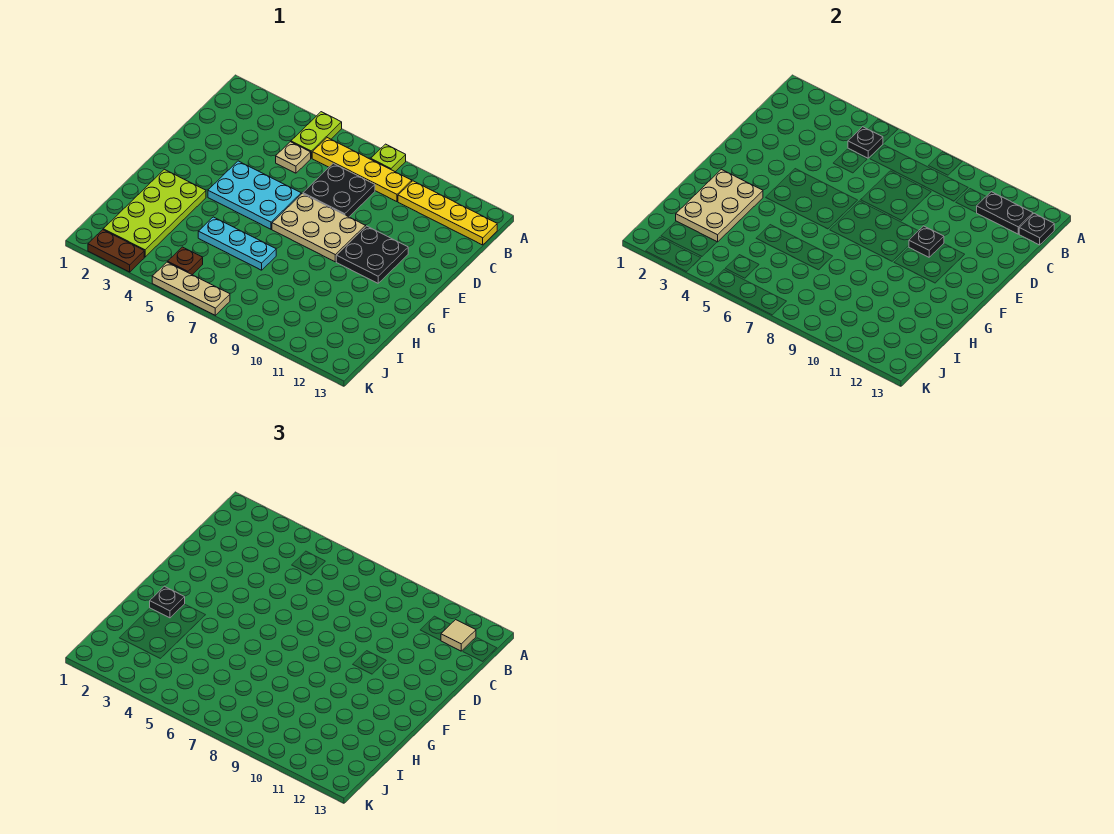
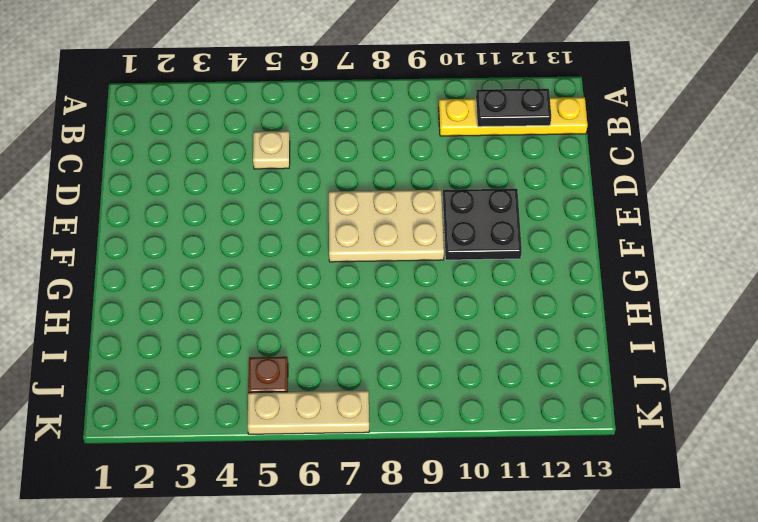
none -> lime 1x2 plate [291,112,342,158]
none -> lime 1x1 plate [371,144,406,172]
none -> yellow 1x4 plate [312,138,412,202]

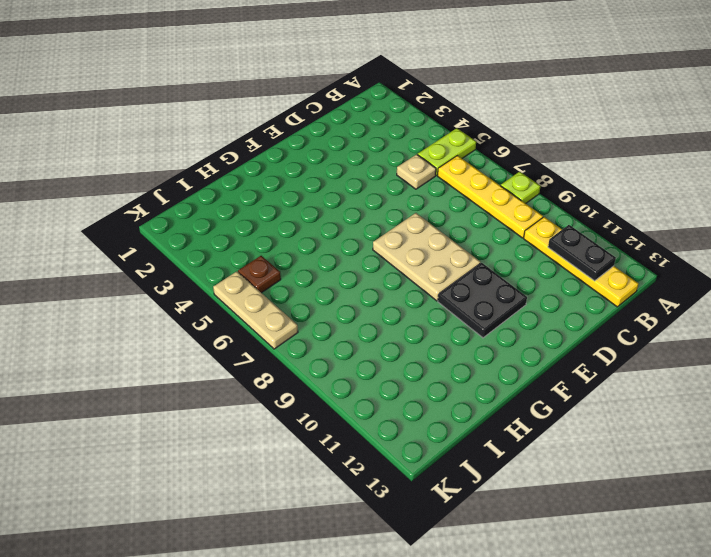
none -> black 2x2 plate [303,163,375,217]
none -> cyan 2x3 plate [208,161,301,229]
none -> lime 2x4 plate [103,169,206,257]

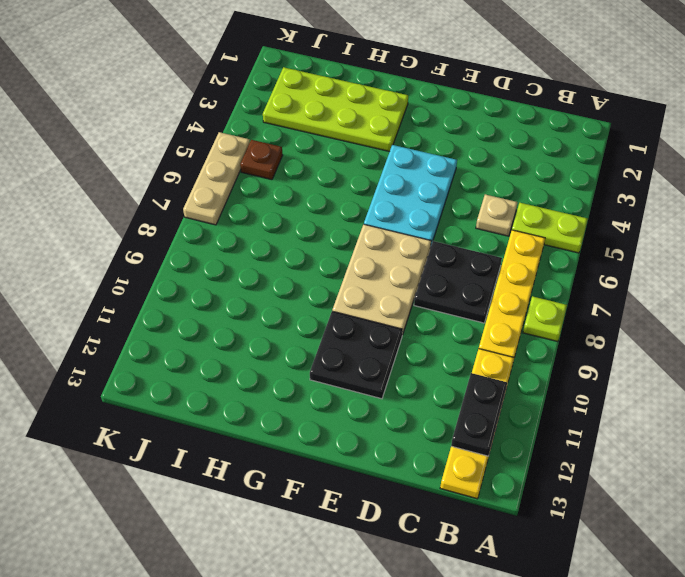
none -> cyan 1x3 plate [198,217,276,270]
none -> brown 1x2 plate [88,230,144,272]
none -> black 1x1 plate [848,127,883,158]

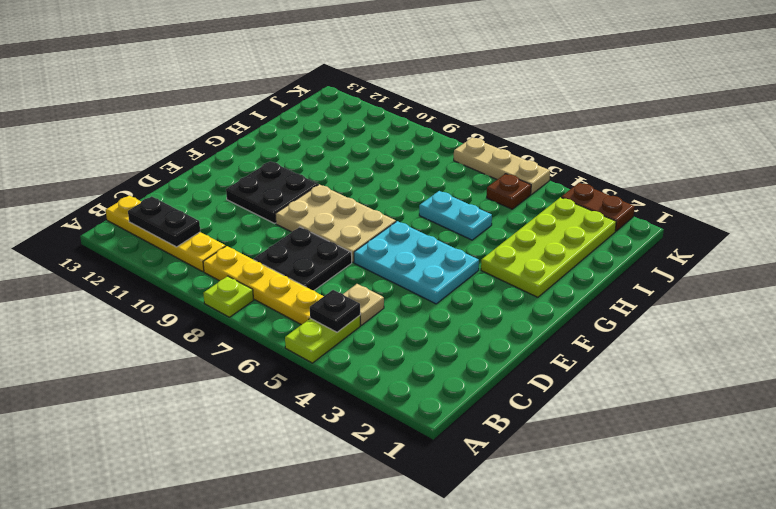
cyan 1x2 plate [419,191,492,240] -> cyan 1x3 plate [198,217,276,270]
none -> black 1x1 plate [1019,213,1054,245]
none -> black 1x1 plate [909,226,944,257]
none -> tan 2x3 plate [676,169,763,242]

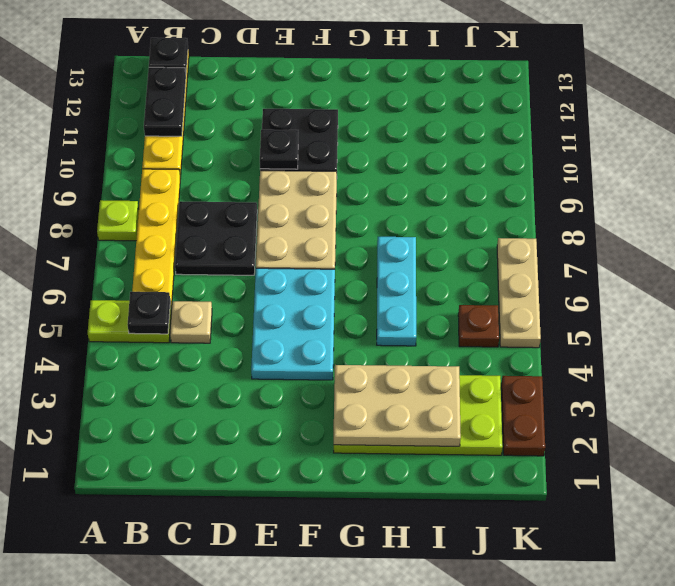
none -> tan 1x1 tile [441,620,476,651]
none -> black 1x1 plate [150,586,185,618]

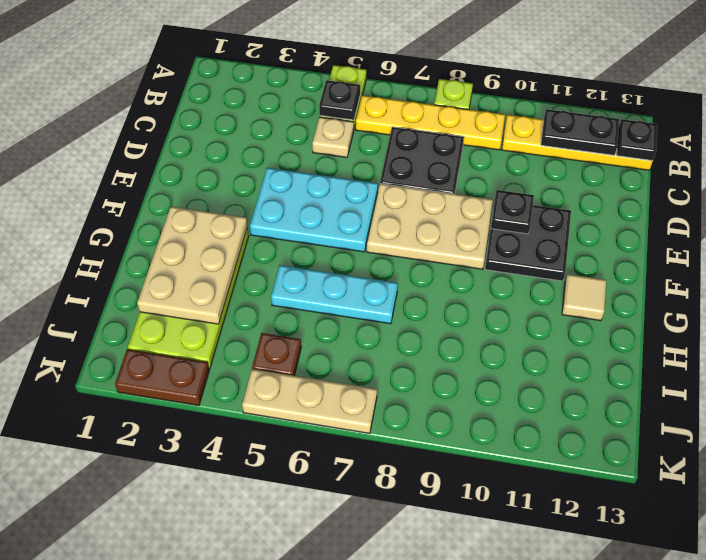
tan 1x1 tile [562,274,606,321] -> tan 1x1 tile moved to [441,620,476,651]
none -> black 1x1 plate [150,586,185,618]

